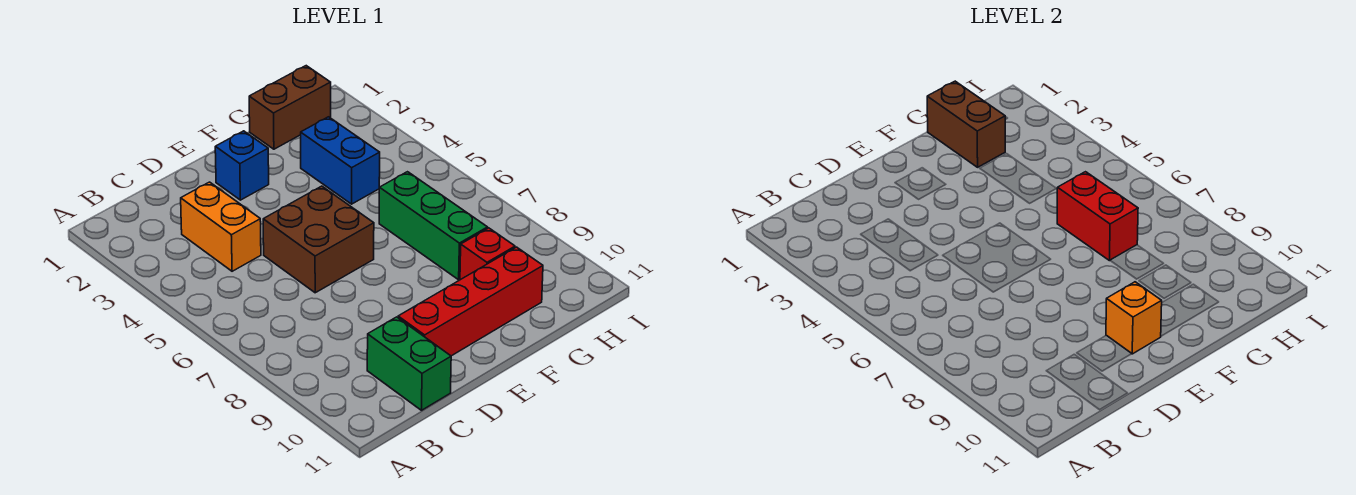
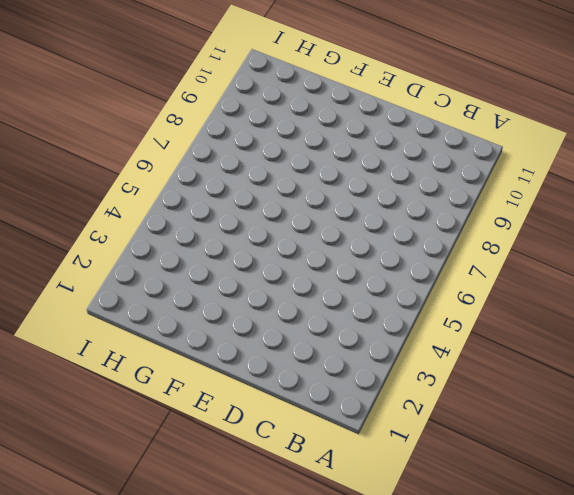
none -> orange 1x2 brick [181,182,261,271]
none -> green 1x2 brick [367,317,451,410]
none -> brown 2x2 brick [263,186,374,293]

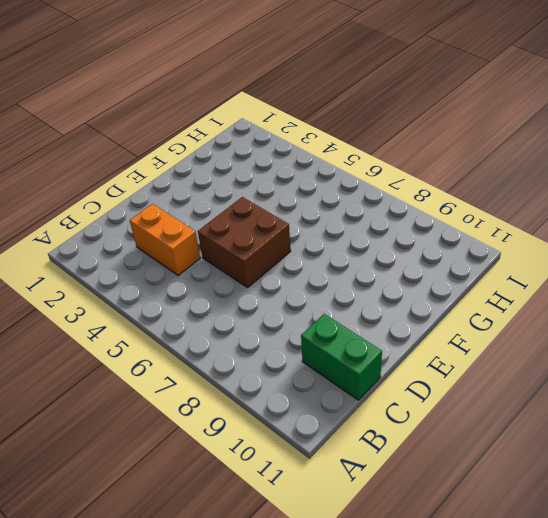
none -> red 1x4 brick [398,247,543,356]
none -> blue 1x1 brick [215,131,269,200]
none -> brown 1x2 brick [249,66,331,149]

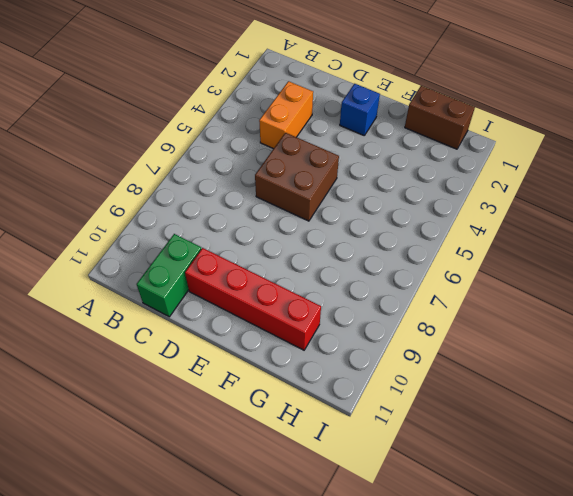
none -> blue 1x2 brick [301,117,380,204]
none -> green 1x3 brick [379,172,488,280]
none -> red 1x1 brick [460,228,515,280]

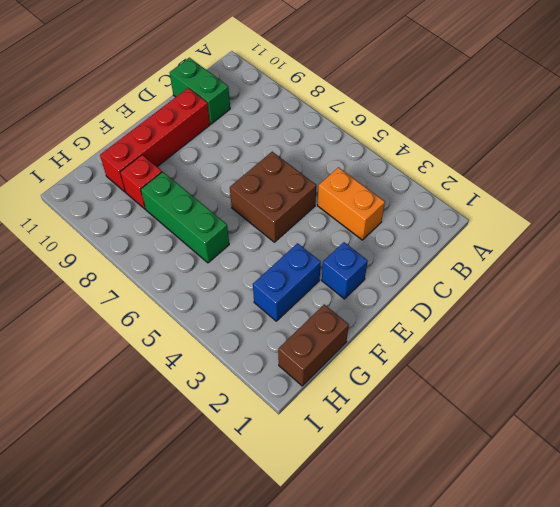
blue 1x2 brick [253,243,321,321] -> blue 1x2 brick turned to [301,117,380,204]
none -> orange 1x1 brick [1106,282,1162,354]
none -> brown 1x2 brick [927,81,1005,167]
none -> red 1x2 brick [1057,172,1138,261]

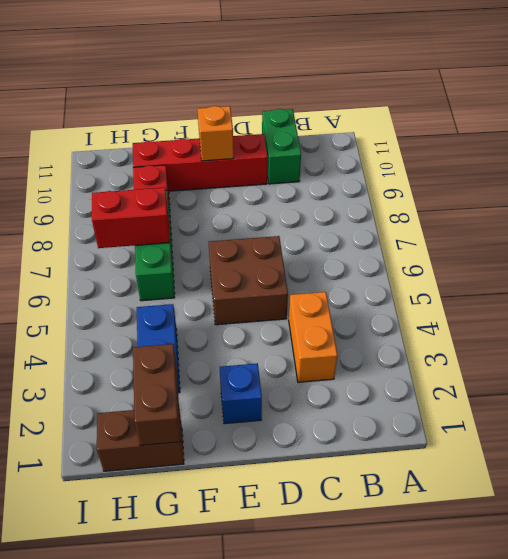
red 1x2 brick [92,188,170,248] -> red 1x2 brick turned to [1057,172,1138,261]

